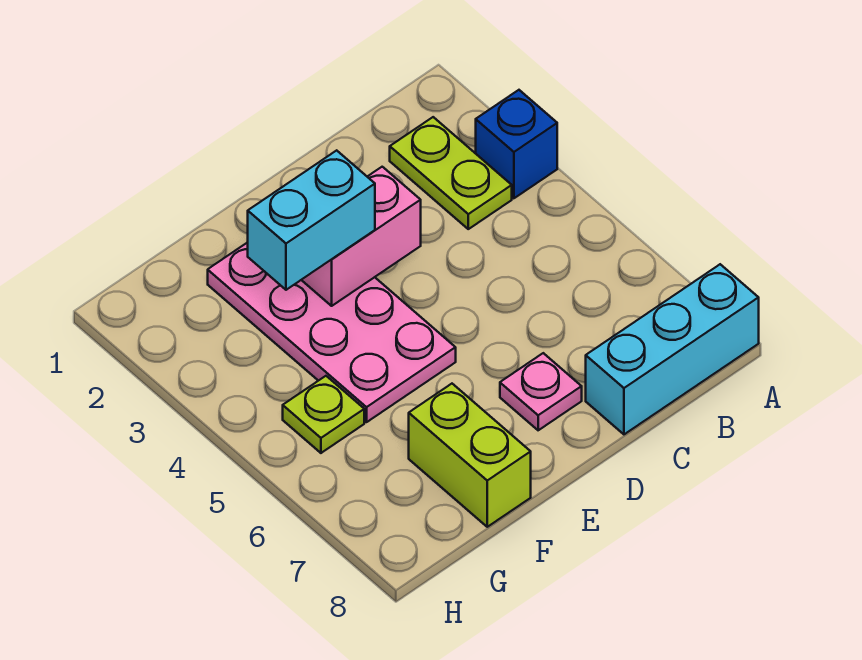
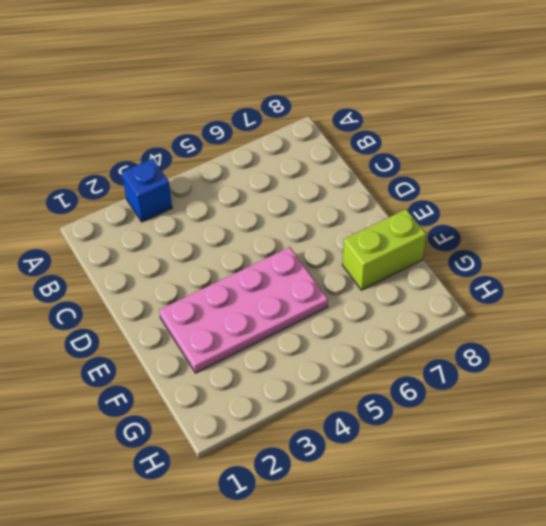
none -> cyan 1x3 brick [586,264,759,434]
none -> lime 1x2 plate [390,117,512,229]

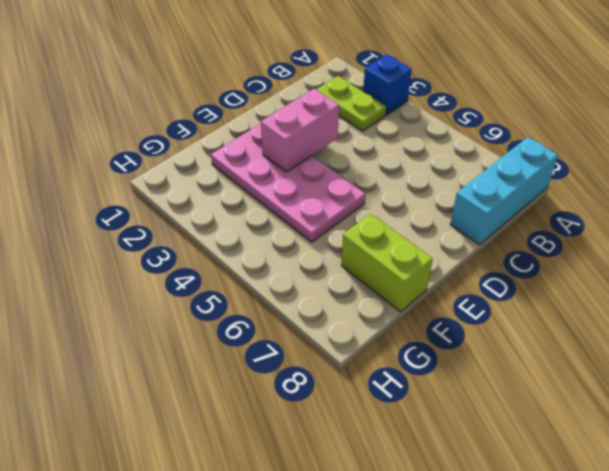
none -> pink 1x1 plate [500,353,582,430]
none -> lime 1x1 plate [283,376,364,453]

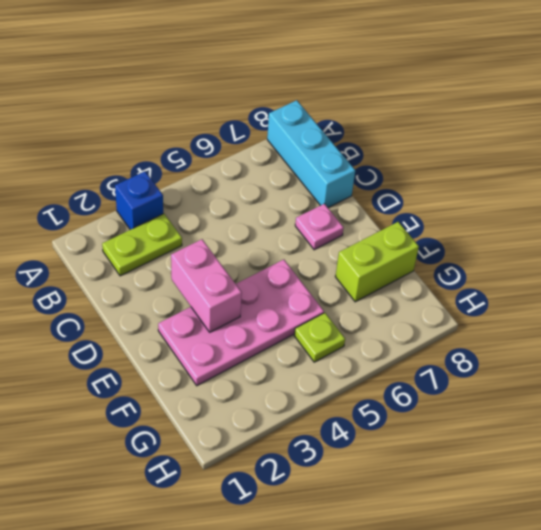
none -> cyan 1x2 brick [248,150,375,290]

